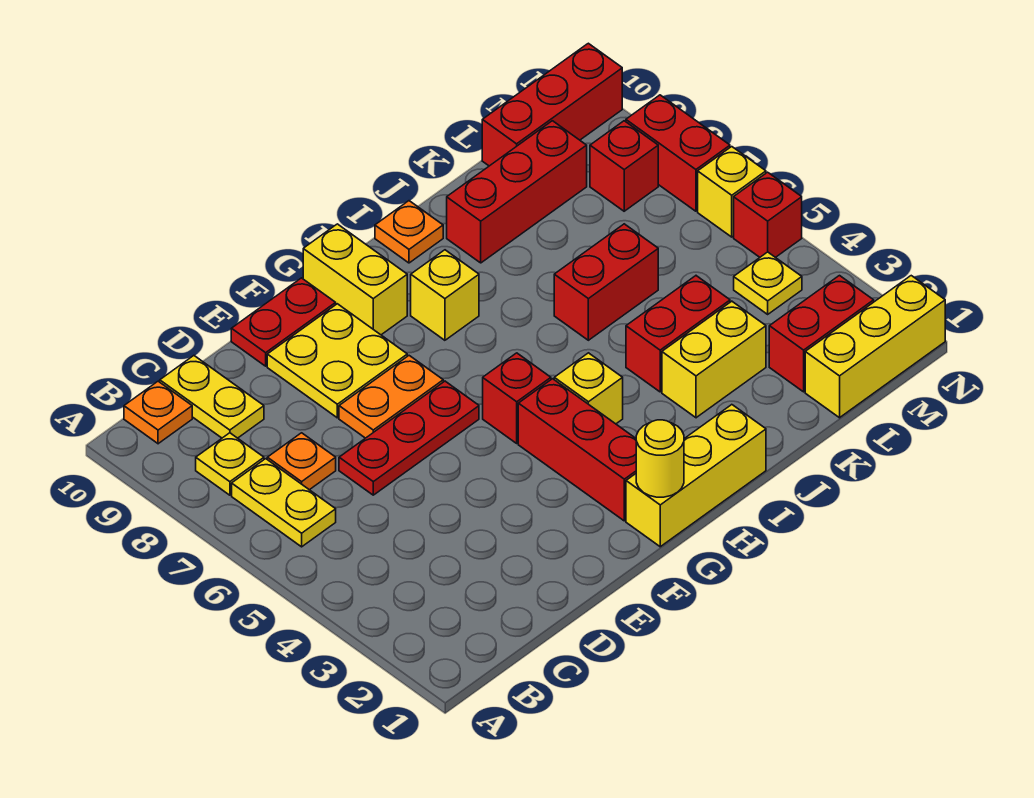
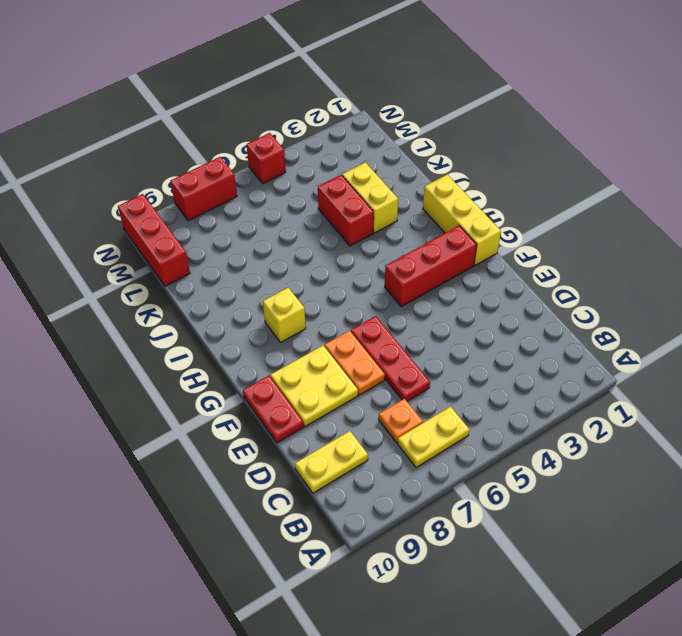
none -> yellow 1x1 plate [196,433,264,495]
none -> orange 1x1 plate [124,381,192,444]
none -> red 1x1 brick [483,353,551,443]

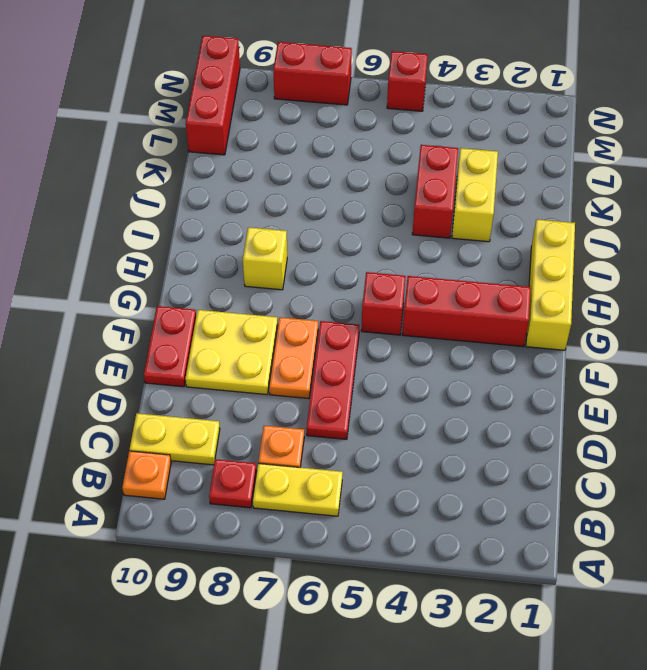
red 1x1 plate [209,459,257,508] -> yellow 1x1 plate [196,433,264,495]
none -> yellow 1x2 brick [303,224,407,335]
none -> yellow 1x1 brick [554,353,623,424]
none -> orange 1x1 plate [375,201,443,263]

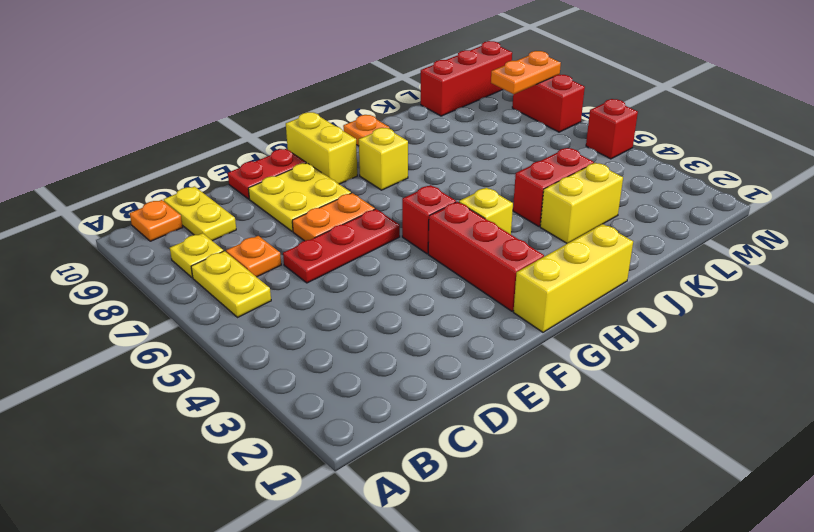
orange 1x2 plate [491,51,561,94] -> none
none -> red 1x2 brick [554,224,658,340]
none -> red 1x3 brick [447,121,587,263]
none -> yellow 1x3 brick [805,276,945,418]

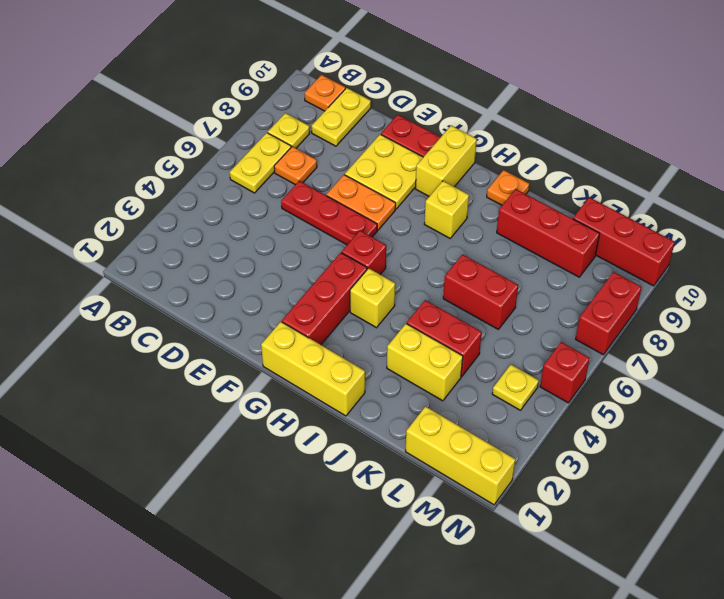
none -> red 1x2 brick [769,276,874,392]
none -> red 1x1 brick [590,121,658,211]
none -> yellow 1x1 brick [698,147,766,237]

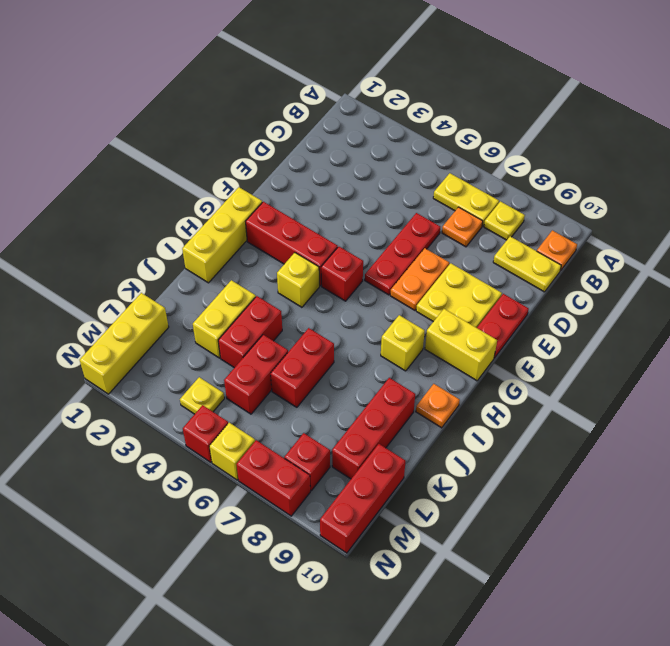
red 1x2 brick [224,335,288,414] -> red 1x2 brick moved to [769,276,874,392]
none -> yellow 1x1 round brick [636,420,684,497]

